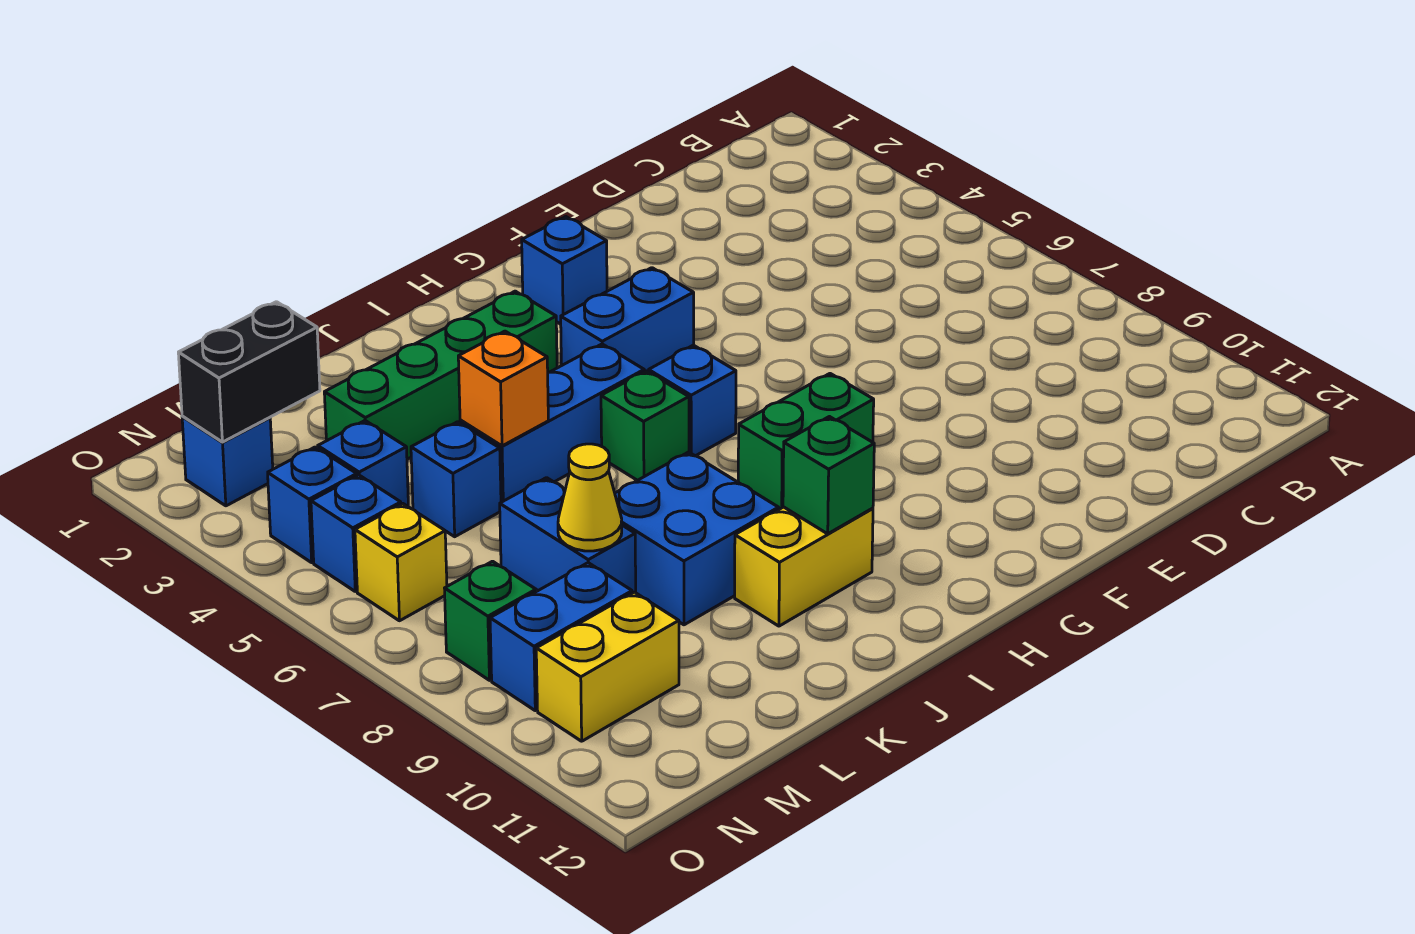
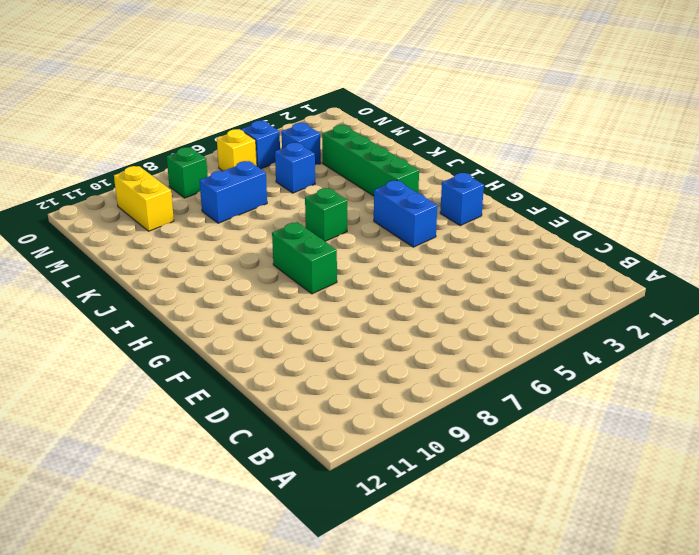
none -> blue 1x1 brick [649,345,736,456]
none -> blue 1x3 brick [460,344,644,502]
none -> yellow 1x2 brick [735,507,873,626]

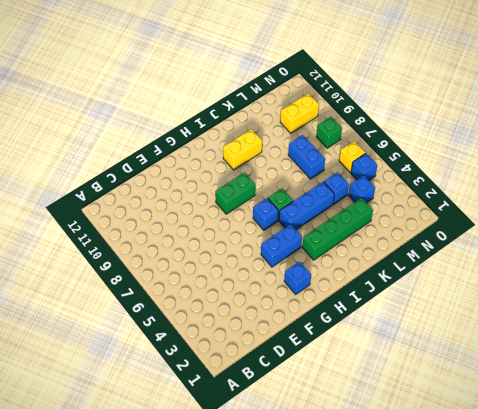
none -> blue 2x2 brick [615,452,779,625]
none -> blue 1x2 brick [490,563,632,711]
none -> blue 1x1 brick [182,416,273,506]

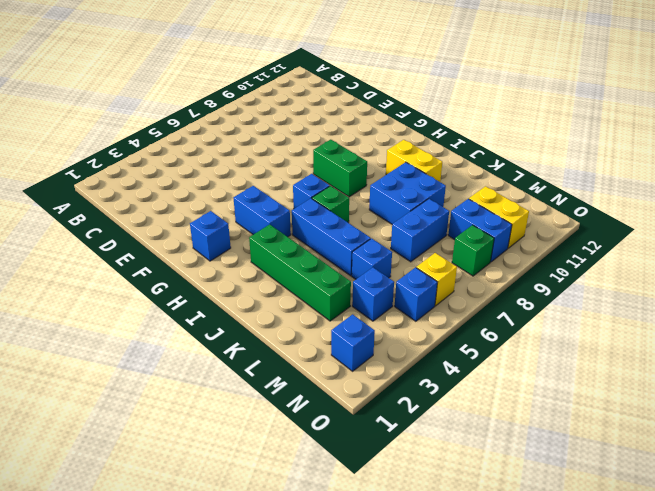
none -> blue 1x1 brick [268,447,357,563]
none -> green 1x1 brick [783,417,874,534]
none -> orange 1x1 brick [458,331,548,446]

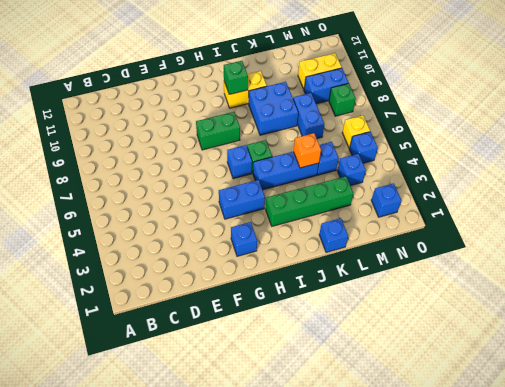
blue 1x1 brick [319,218,348,252] -> blue 1x1 brick moved to [268,447,357,563]
none -> yellow 1x1 cone [558,444,622,551]
none -> black 1x2 brick [178,302,320,442]

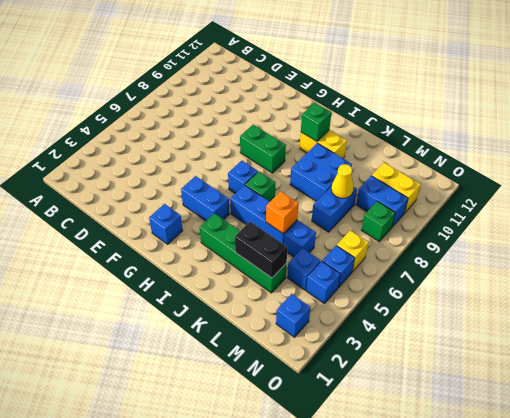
black 1x2 brick [235,222,288,278] -> black 1x2 brick moved to [178,302,320,442]

